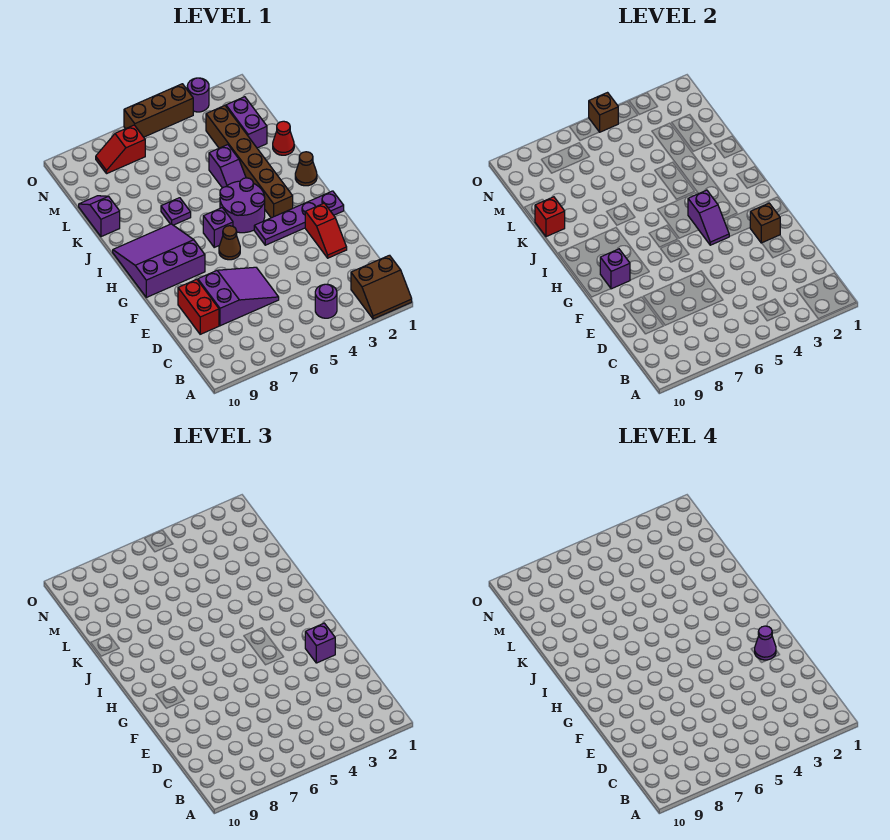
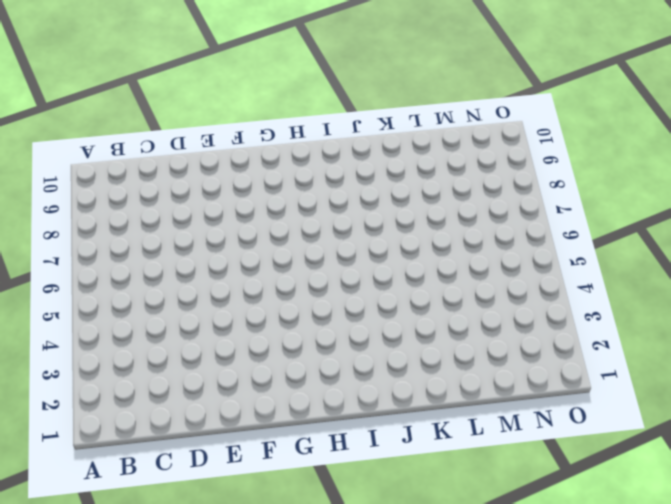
none -> brown 2x2 slope [351,255,412,319]
none -> purple 1x1 round brick [315,284,337,318]
none -> purple 2x3 slope [198,267,279,326]

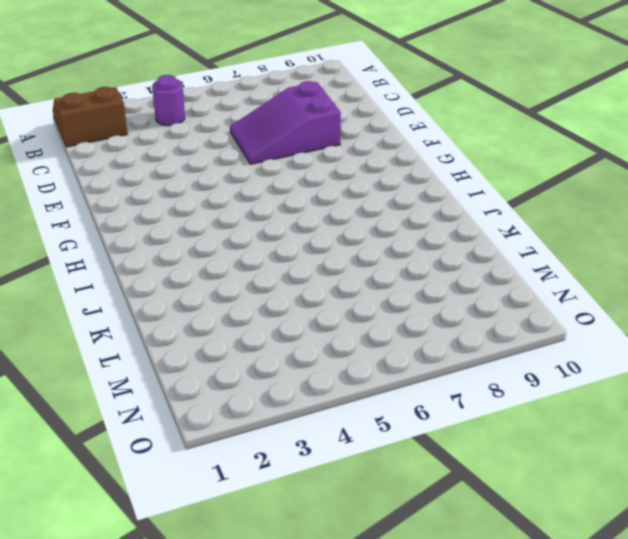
none -> red 1x2 brick [178,279,219,334]
none -> red 1x2 slope [305,203,347,258]
none -> purple 1x4 plate [254,191,344,245]

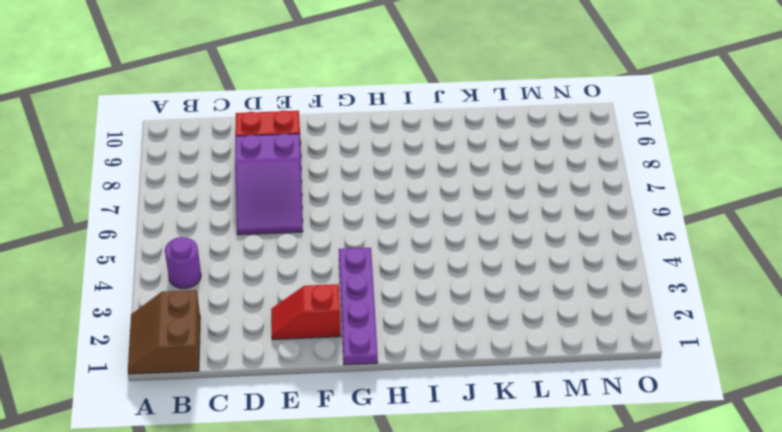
none -> brown 1x1 cone [219,226,240,260]
none -> purple 3x3 slope [113,224,205,297]
none -> brown 1x6 brick [206,106,293,218]

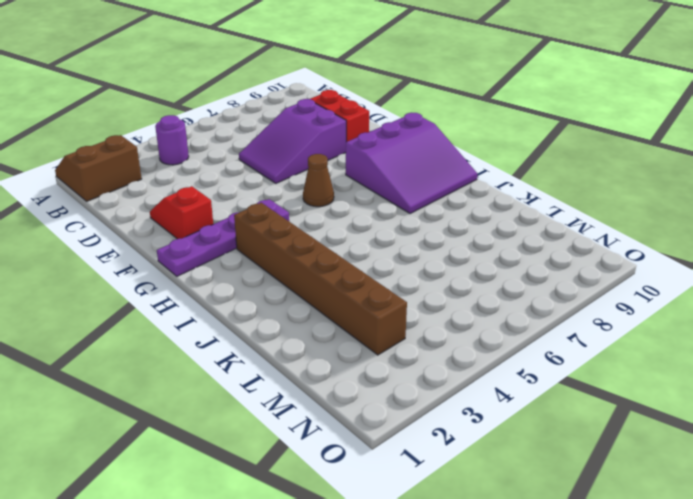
none -> purple 2x2 round brick [220,178,265,233]
none -> purple 1x1 brick [203,208,233,247]
none -> brown 1x1 cone [295,152,317,186]

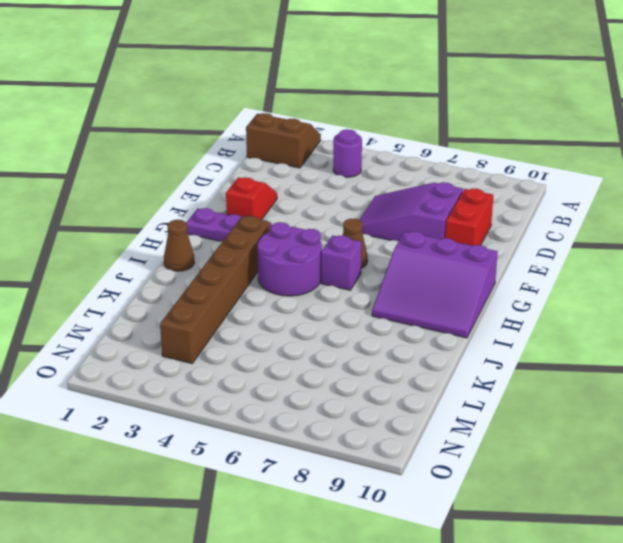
none -> purple 1x2 slope [209,145,246,188]
none -> purple 1x1 plate [161,198,191,225]
none -> red 1x1 cone [273,121,294,155]

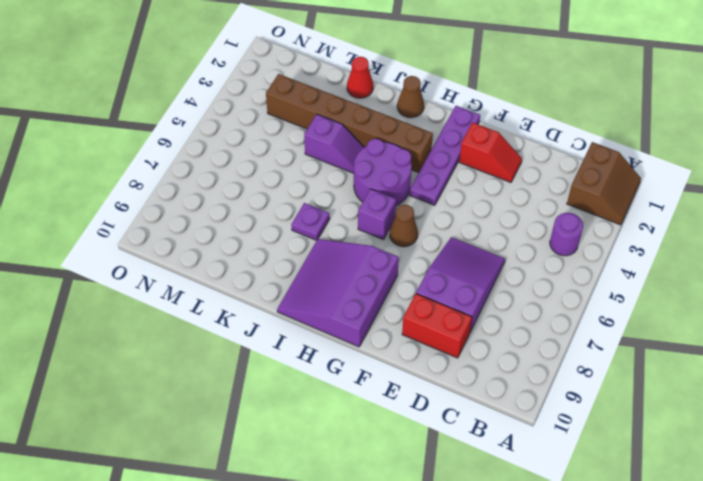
none -> purple 1x2 slope [79,196,120,237]
none -> purple 1x2 brick [226,97,267,148]
none -> red 1x2 slope [96,125,145,174]

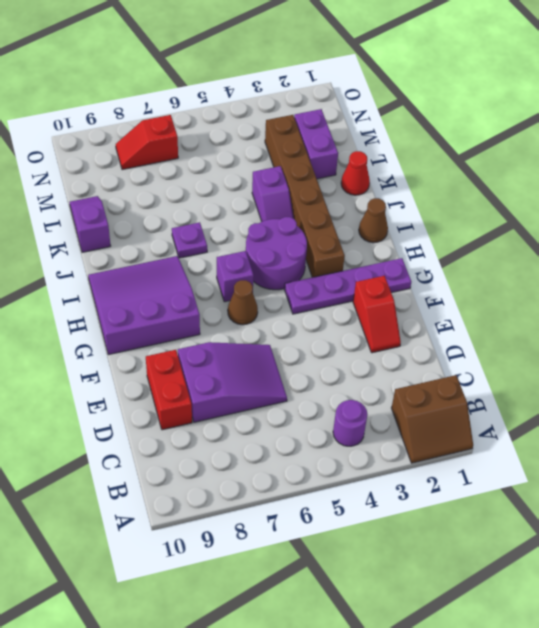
none -> purple 1x1 round brick [187,78,209,112]
none -> brown 1x3 brick [124,84,193,137]
none -> brown 1x1 brick [750,203,780,243]

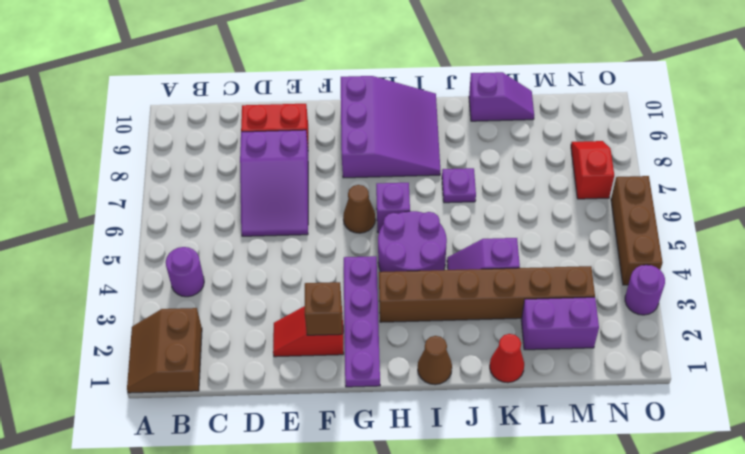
none -> purple 1x2 slope [688,190,729,245]
none -> purple 1x1 brick [600,249,630,289]
none -> red 1x1 brick [535,197,565,237]

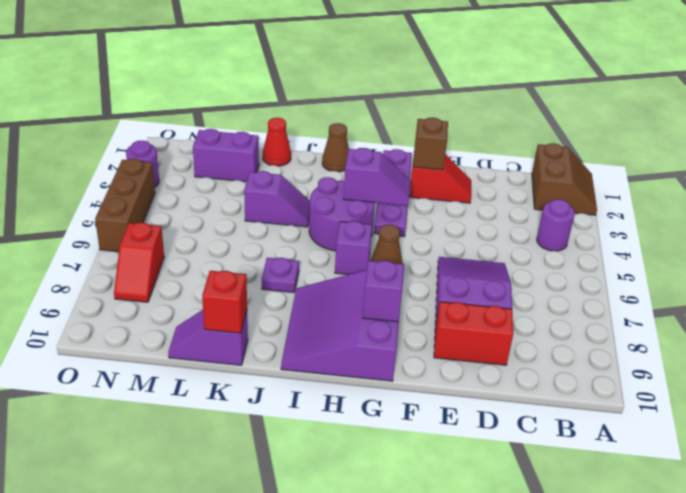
none -> brown 1x6 brick [206,106,293,218]
none -> brown 1x1 brick [589,93,618,132]
none -> purple 1x1 brick [305,623,335,663]

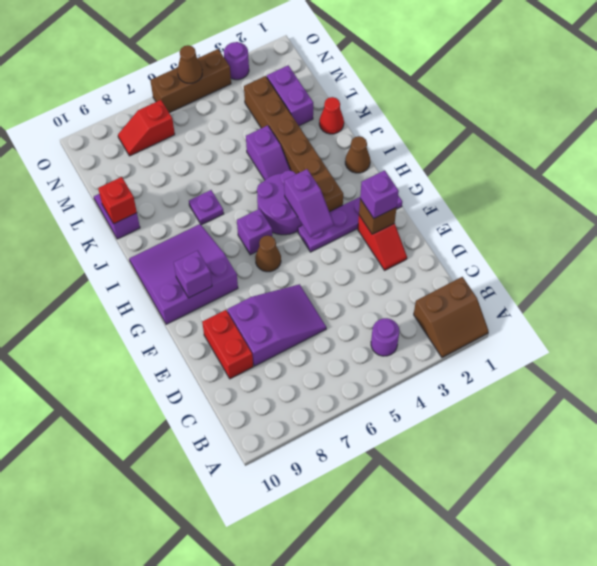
brown 1x1 cone [178,45,202,83] -> brown 1x1 brick [589,93,618,132]
none -> purple 1x1 cone [755,626,776,660]

